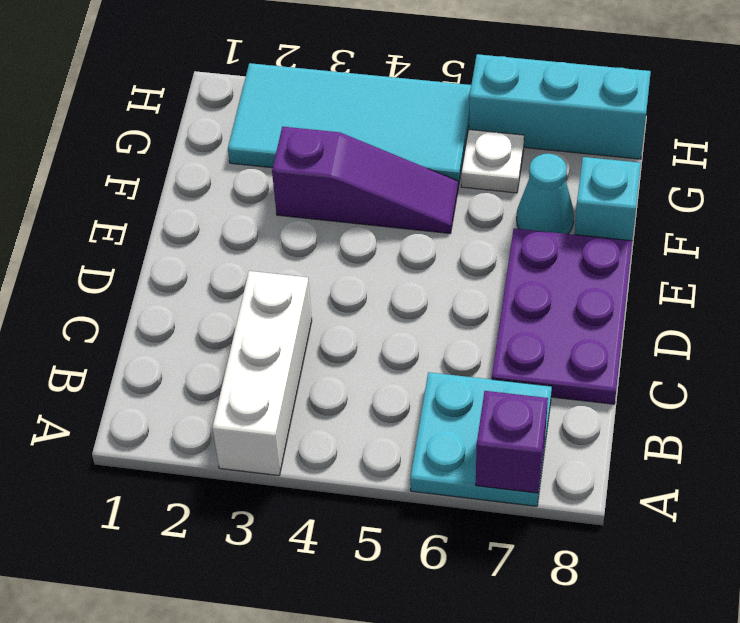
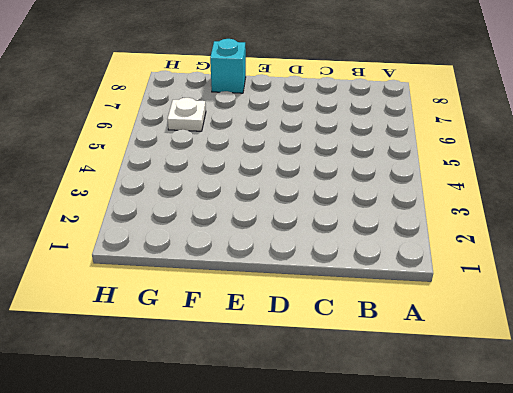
none -> white 1x3 brick [213,271,312,475]
none -> cyan 2x2 plate [410,372,552,506]

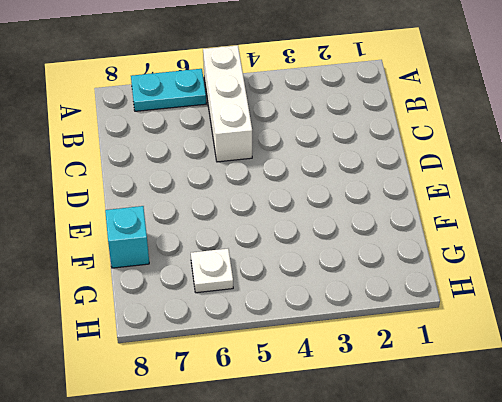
white 1x3 brick [203,45,252,162] -> white 1x3 brick moved to [213,271,312,475]
cyan 1x2 plate [131,69,206,111] -> cyan 2x2 plate [410,372,552,506]
none -> purple 2x3 plate [492,228,632,404]
none -> purple 1x3 slope [272,127,458,233]

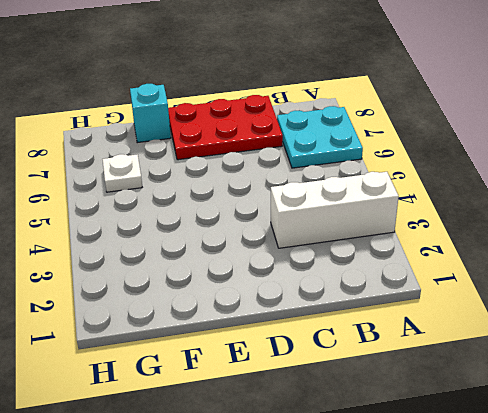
red 2x3 plate [168,95,283,160] -> purple 2x3 plate [492,228,632,404]
none -> purple 1x3 slope [272,127,458,233]
none -> cyan 1x1 cone [517,154,574,234]

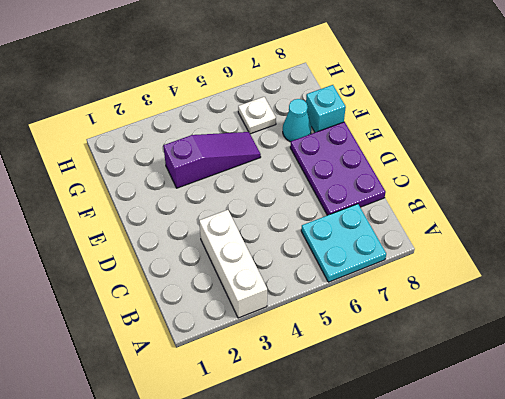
none -> cyan 2x4 tile [228,63,471,187]
none -> cyan 1x3 brick [469,54,651,159]

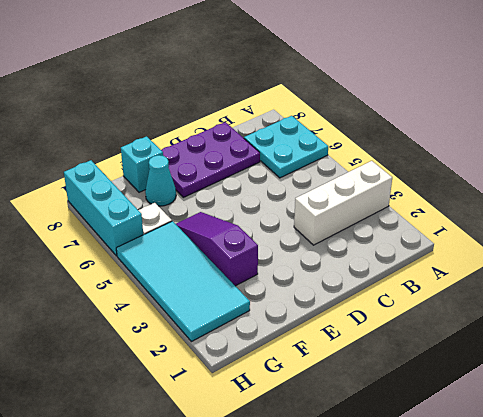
none -> purple 1x1 brick [476,391,548,493]

